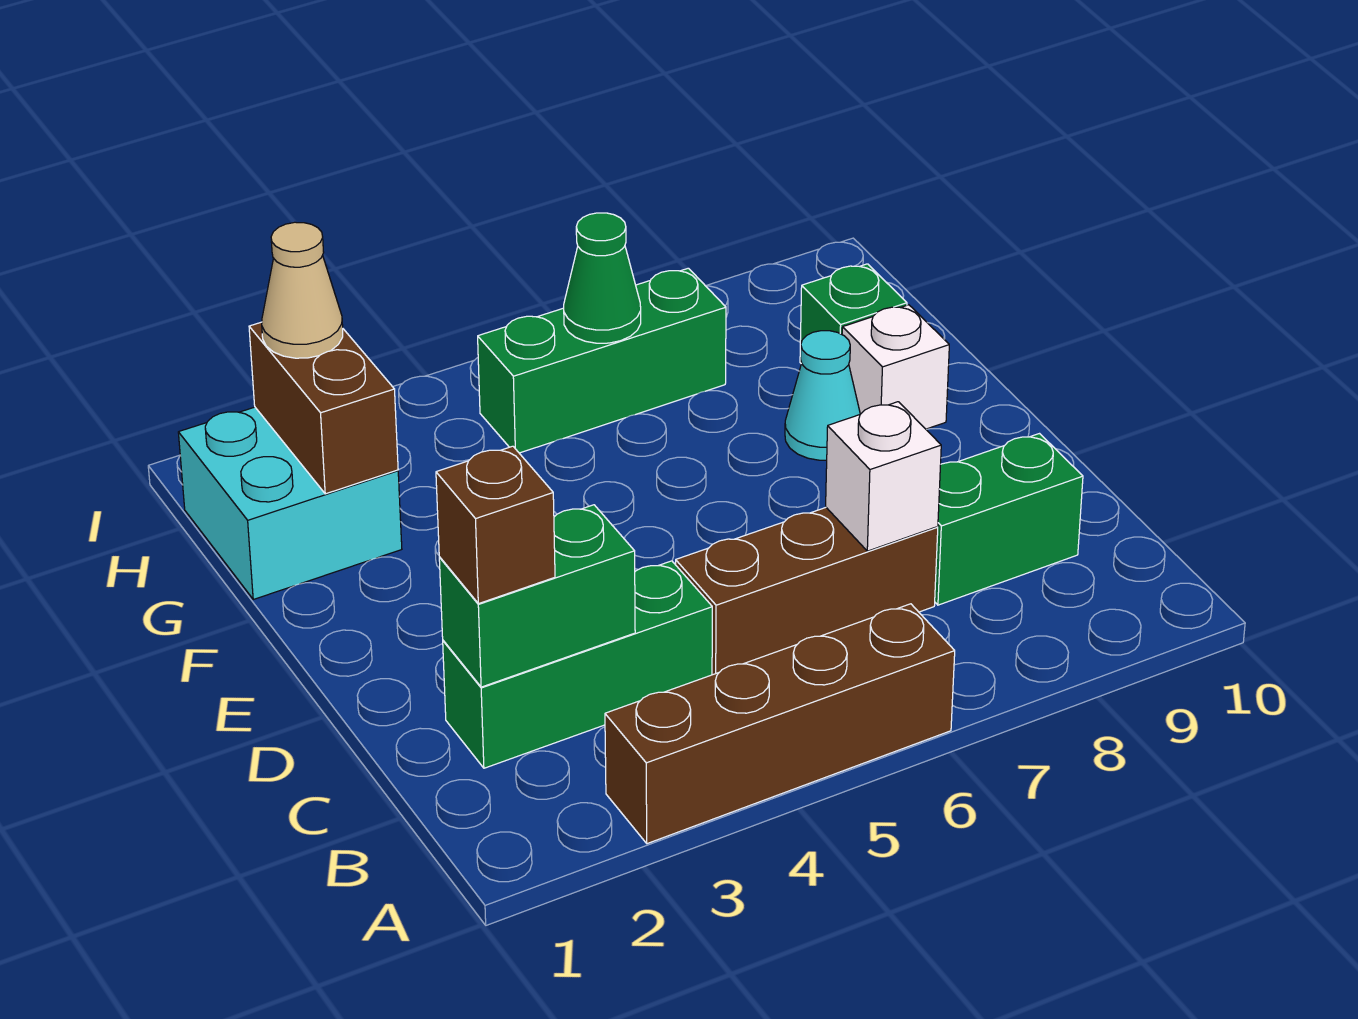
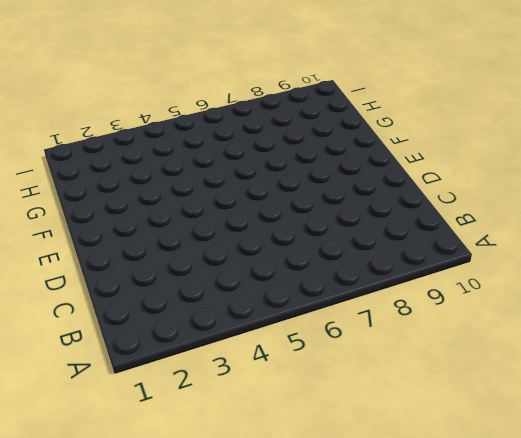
none -> brown 1x4 brick [605,604,955,844]
none -> green 1x3 brick [443,561,712,768]
none -> brown 1x3 brick [676,508,938,675]

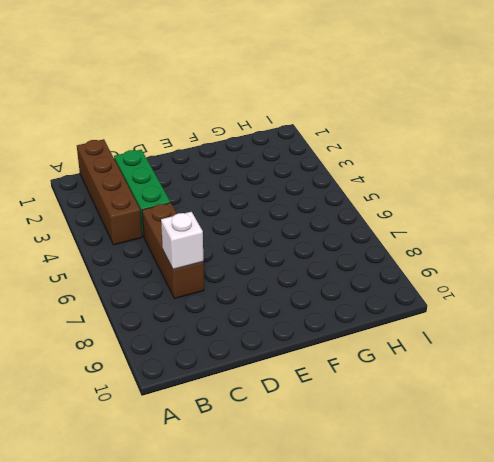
brown 1x4 brick [77,139,142,245] -> brown 1x4 brick moved to [605,604,955,844]
none -> green 1x2 brick [935,434,1083,605]
none -> cyan 1x1 cone [785,331,860,460]
none -> white 1x1 brick [842,305,949,429]

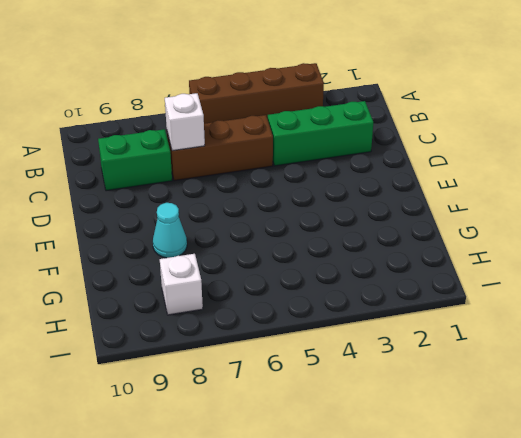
white 1x1 brick [160,254,203,315] -> white 1x1 brick moved to [842,305,949,429]
none -> cyan 2x2 brick [178,407,402,599]
none -> green 1x1 brick [800,264,907,363]
none -> green 1x3 brick [478,268,726,453]

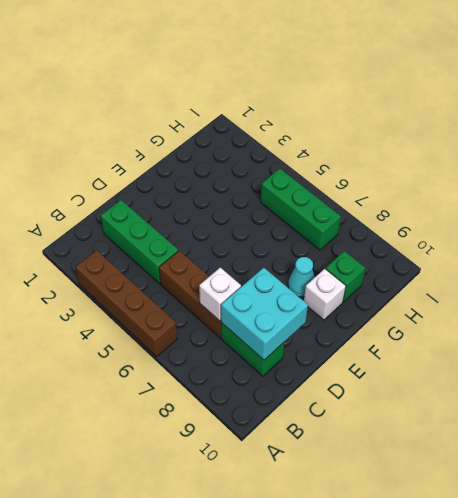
cyan 2x2 brick [221,268,308,360] -> cyan 2x2 brick moved to [178,407,402,599]
none -> green 1x2 brick [439,505,635,687]
none -> brown 1x2 brick [249,322,398,494]
none -> green 1x1 cone [564,213,641,343]

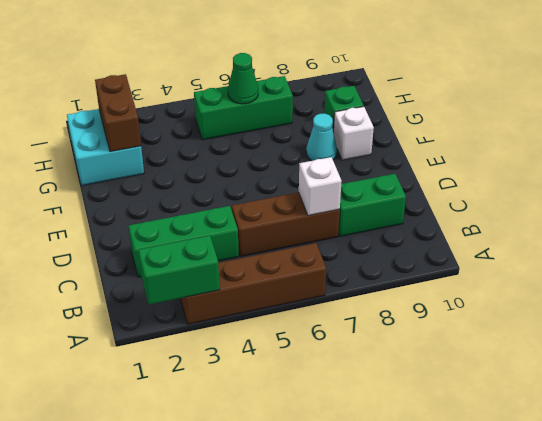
green 1x2 brick [138,235,220,305] -> green 1x2 brick moved to [439,505,635,687]
none -> brown 1x1 brick [436,446,555,604]
none -> tan 1x1 cone [262,222,343,358]

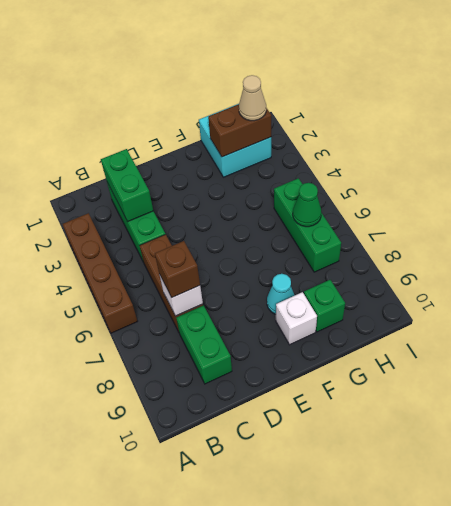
brown 1x1 brick [155,241,200,297] -> brown 1x1 brick moved to [436,446,555,604]

